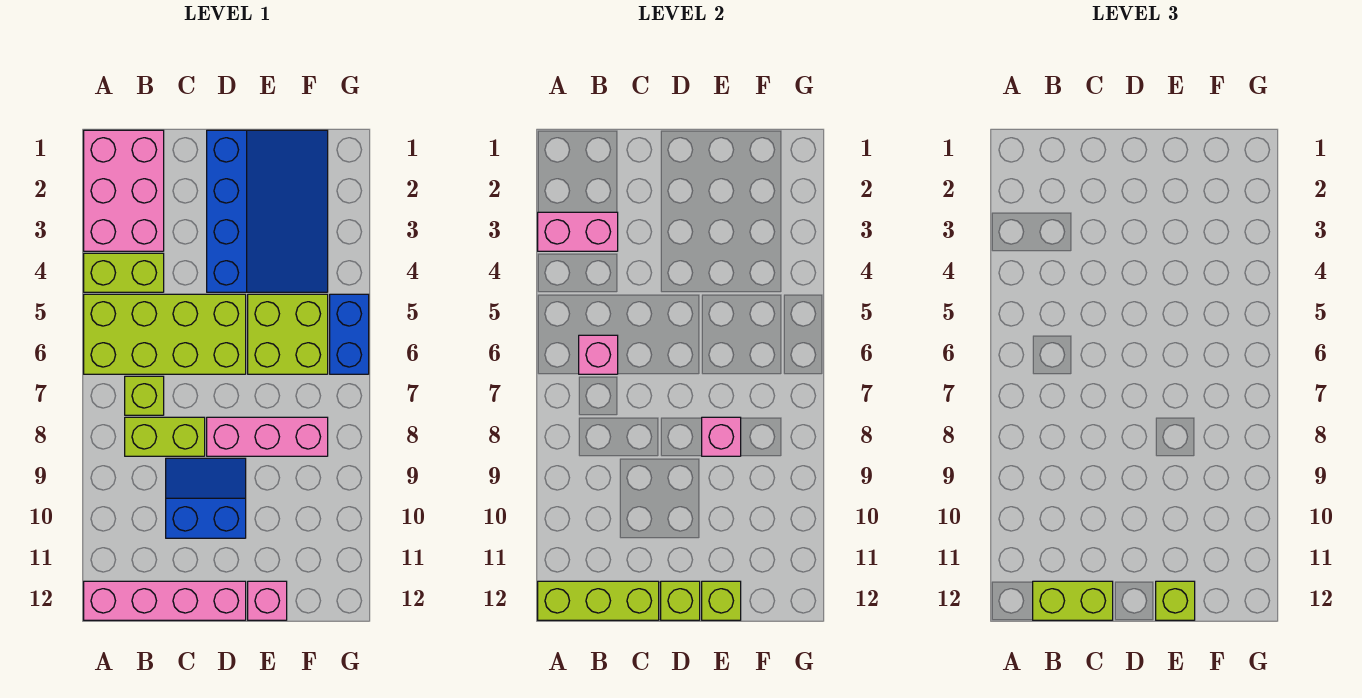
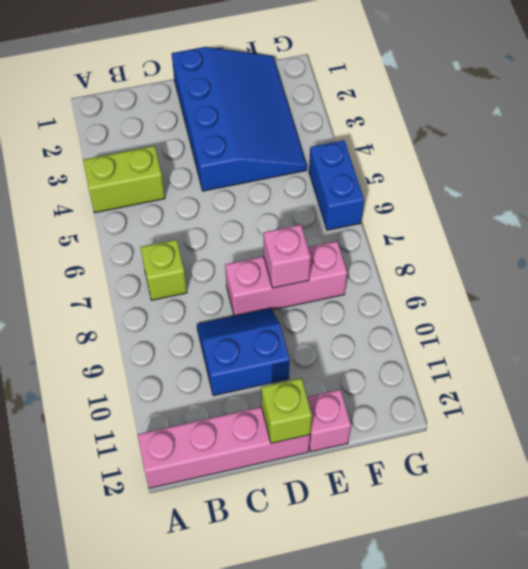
none -> pink 2x3 brick [84,130,164,251]
none -> lime 2x4 brick [84,294,246,374]
none -> lime 1x2 brick [125,417,205,456]

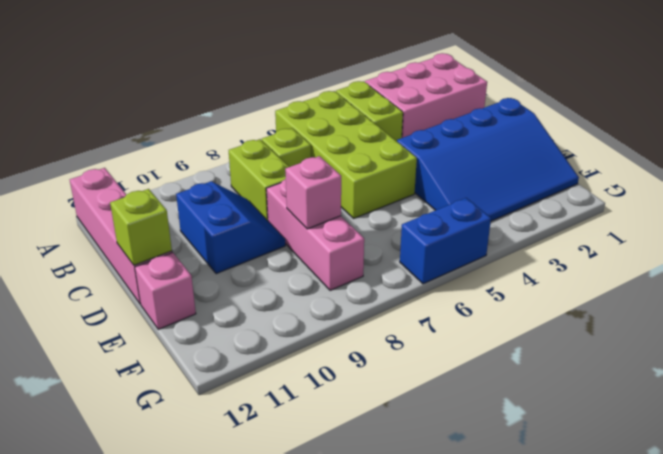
none -> lime 2x2 brick [248,294,328,374]
none -> pink 1x2 brick [538,212,618,251]
none -> lime 1x3 brick [538,581,659,620]

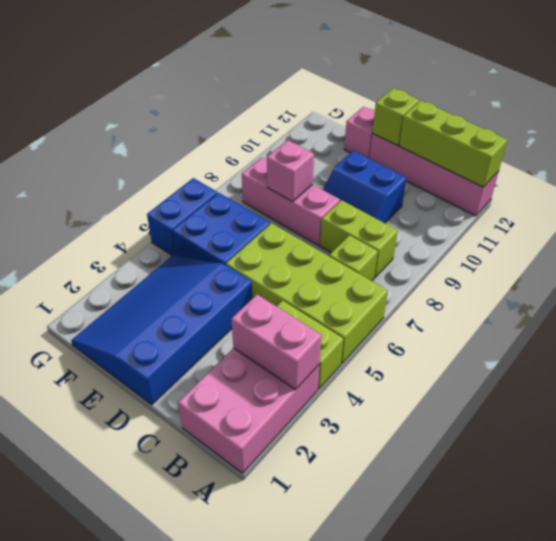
blue 2x2 brick [172,193,270,265] -> lime 2x2 brick [248,294,328,374]
none -> pink 1x1 brick [579,335,618,374]
none -> lime 1x1 brick [702,581,741,620]
none -> lime 1x2 brick [1033,581,1113,620]

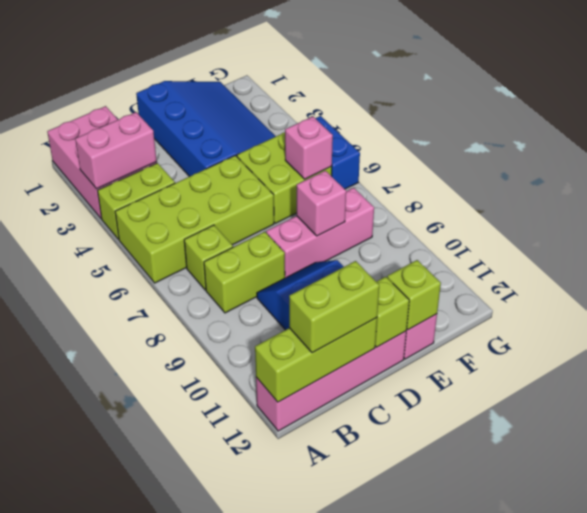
pink 1x1 brick [285,116,333,179] -> pink 1x1 brick moved to [579,335,618,374]
none -> lime 1x1 brick [1156,581,1195,620]

